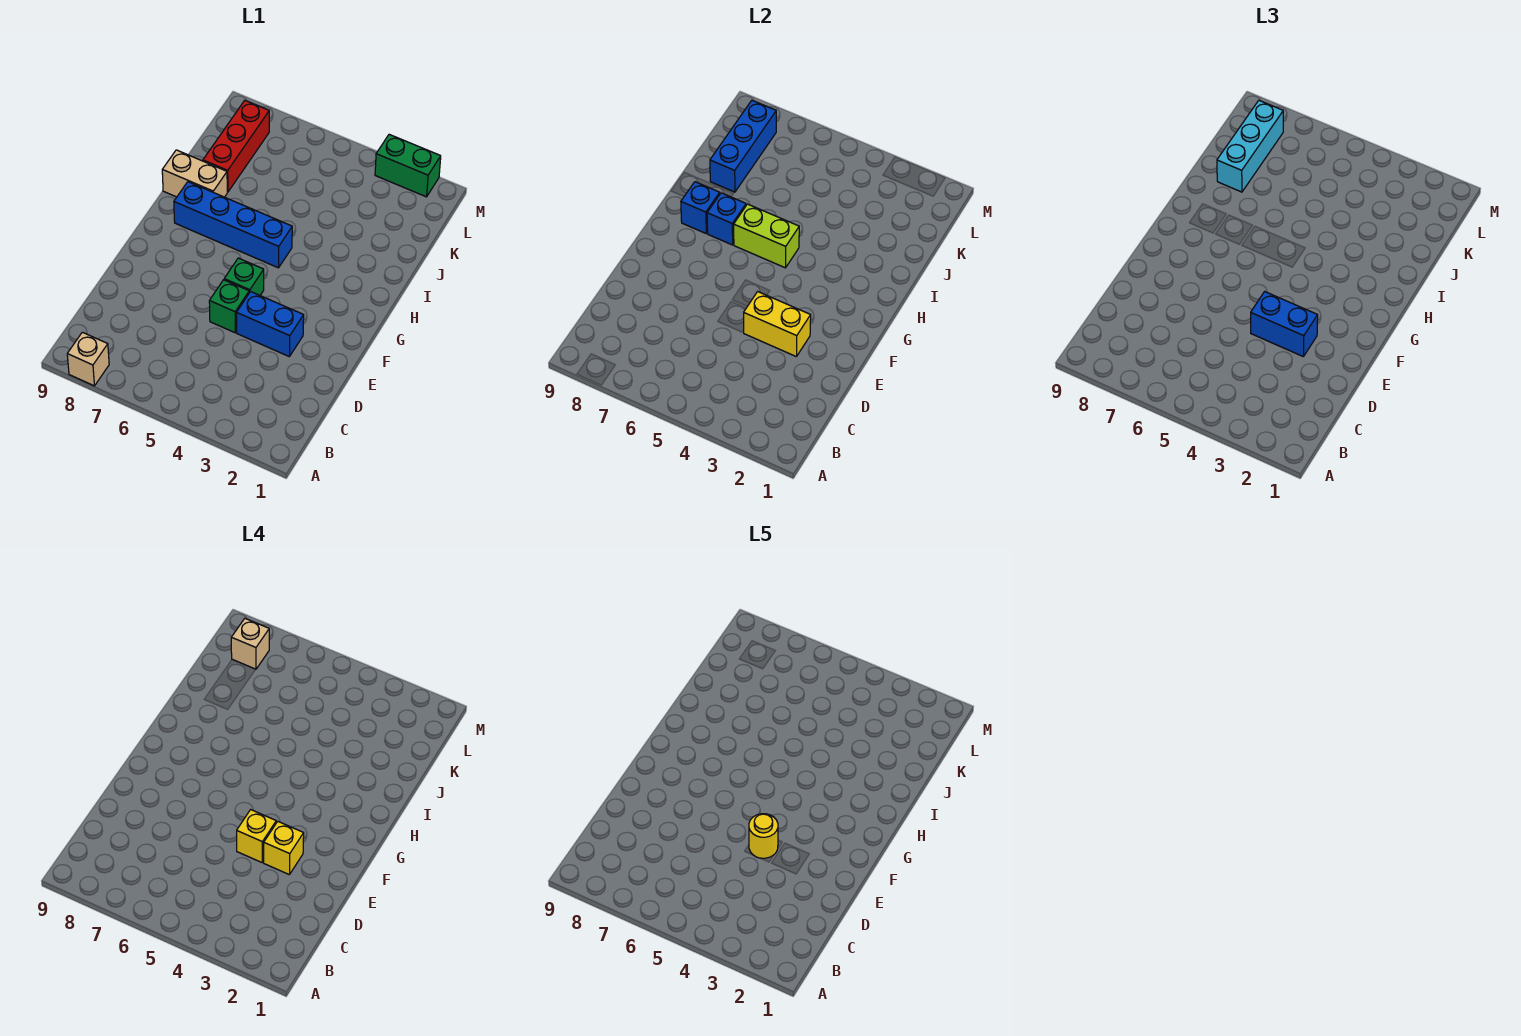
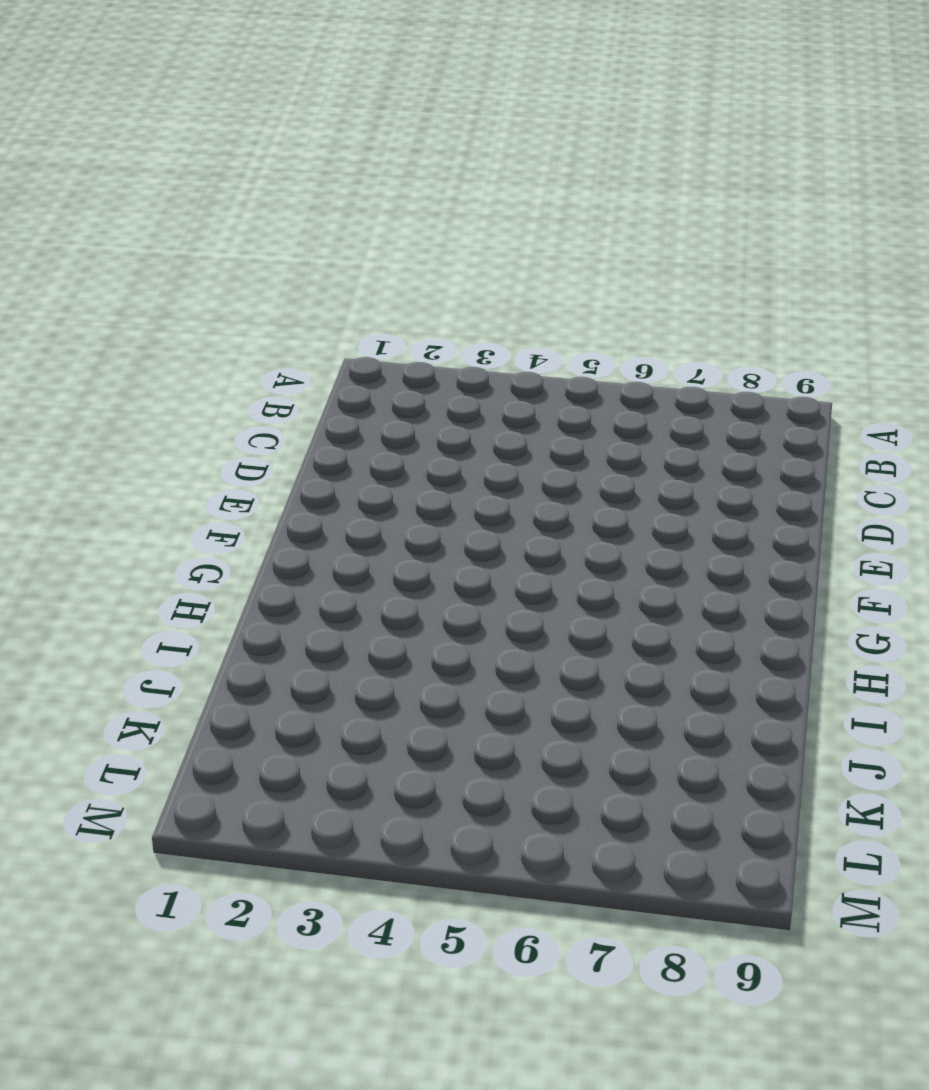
none -> tan 1x1 brick [67,332,109,386]
none -> blue 1x2 brick [237,292,304,356]
none -> green 1x1 brick [209,280,249,333]

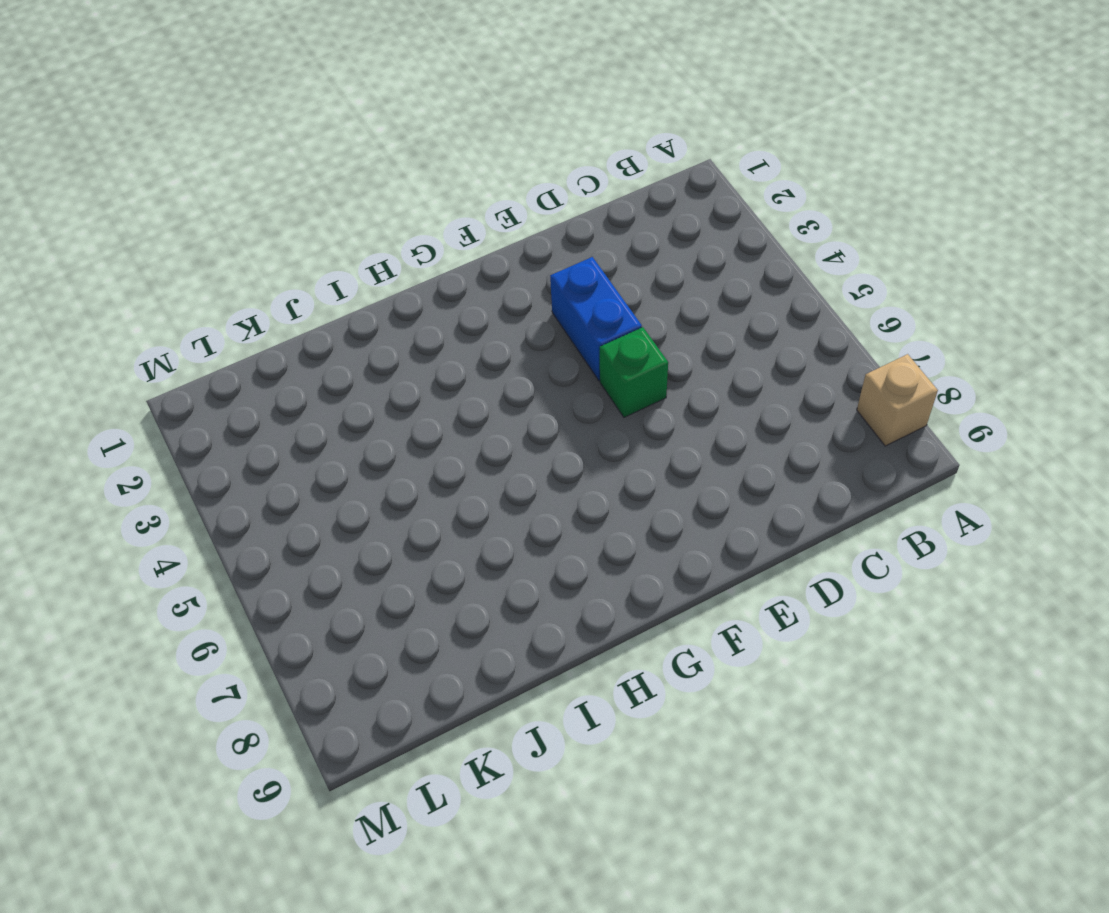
none -> green 1x1 brick [224,258,264,295]
none -> blue 1x4 brick [174,182,292,268]
none -> tan 1x2 brick [162,150,227,197]

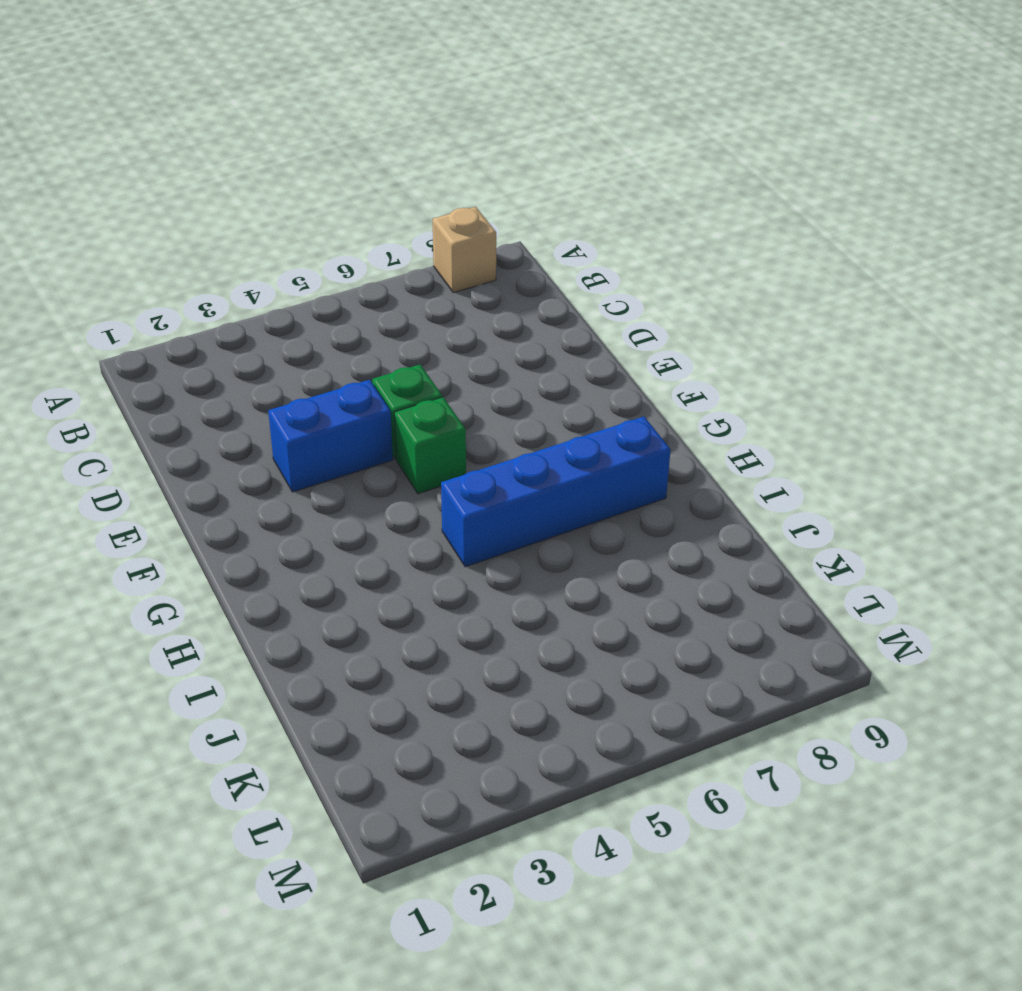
none -> tan 1x2 brick [162,150,227,197]
none -> red 1x3 brick [203,101,269,192]
none -> green 1x2 brick [375,134,441,197]

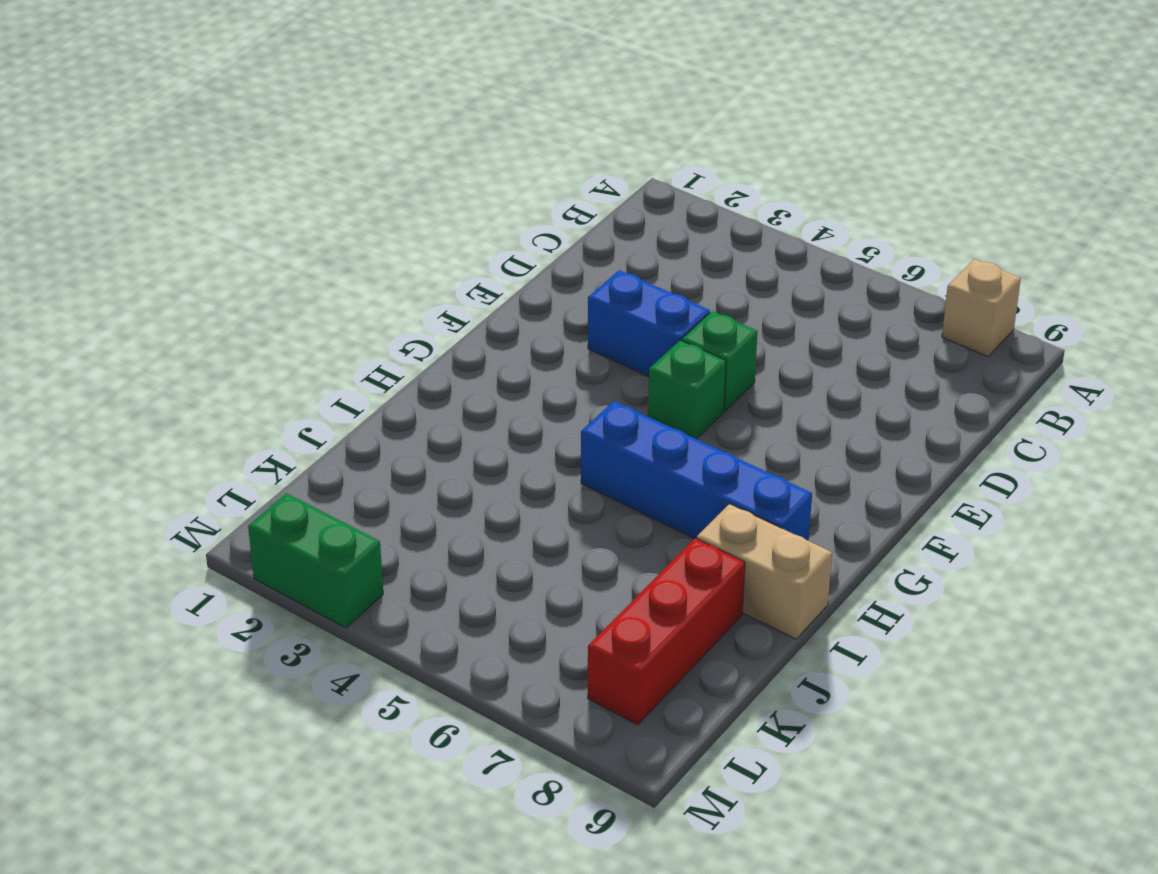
none -> yellow 1x2 brick [743,292,811,356]
none -> lime 1x2 brick [734,204,799,268]
none -> blue 1x1 brick [707,193,746,245]

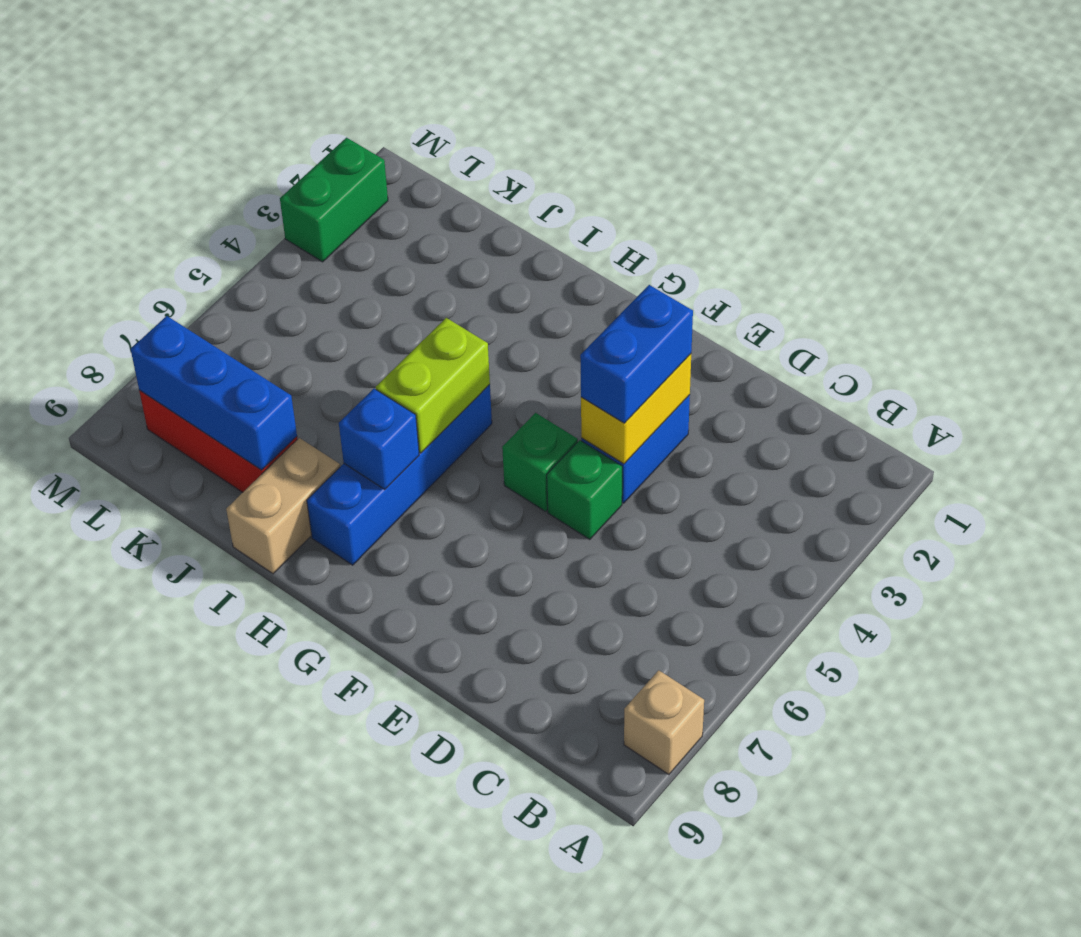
none -> blue 1x1 brick [681,182,720,233]
none -> cyan 1x3 brick [1217,101,1283,192]
none -> yellow 1x1 brick [264,822,304,874]

